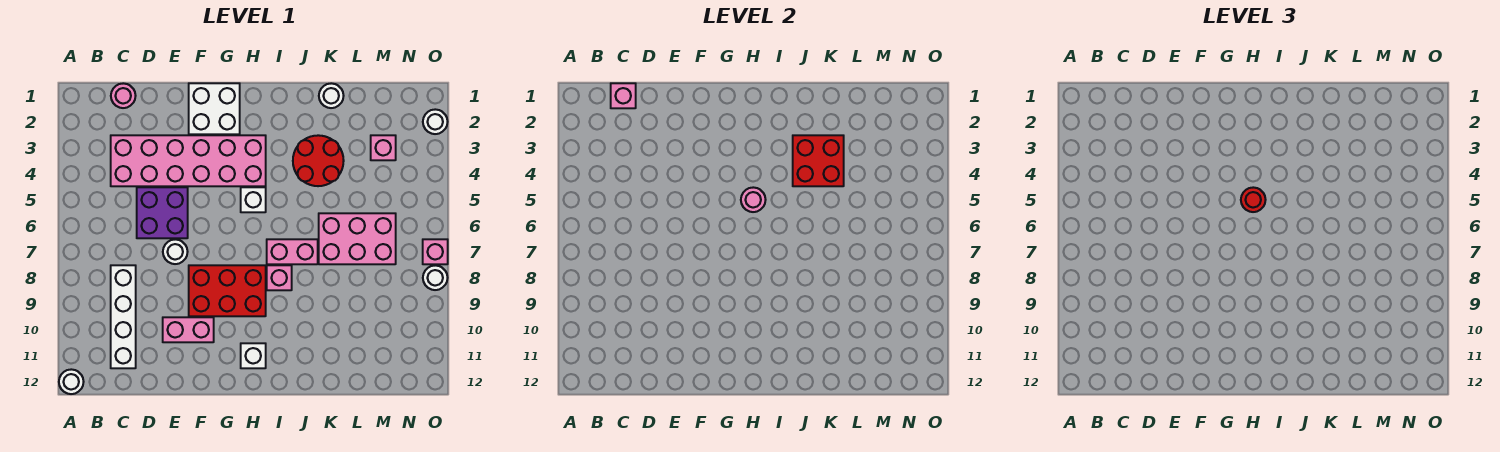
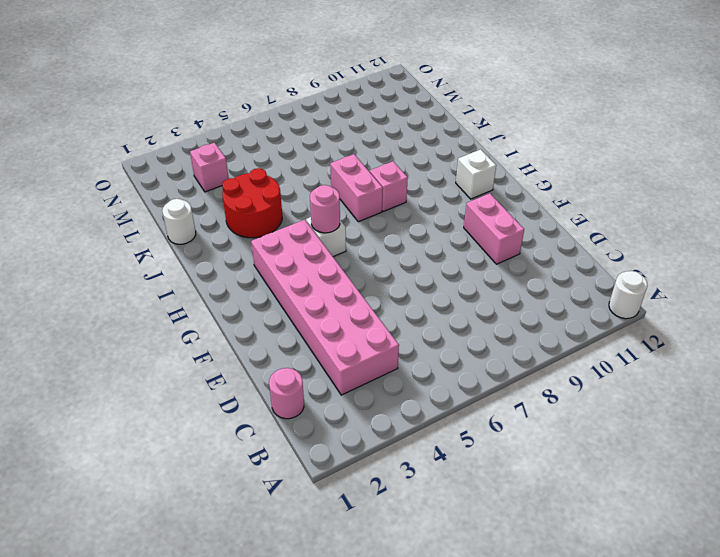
none -> white 1x4 brick [111,265,136,368]
none -> purple 2x2 brick [137,187,188,238]
none -> white 1x1 round brick [163,239,188,264]

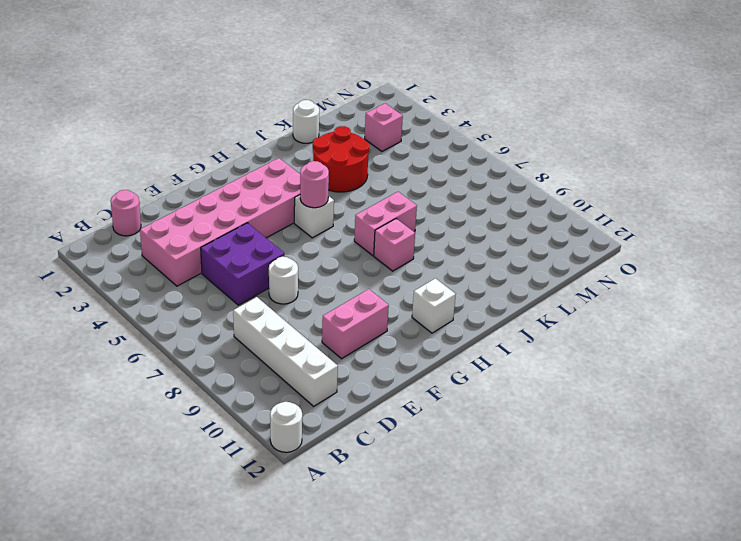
none -> white 2x2 brick [189,83,240,134]
none -> red 2x3 brick [189,265,266,316]
none -> pink 2x3 brick [319,213,396,264]

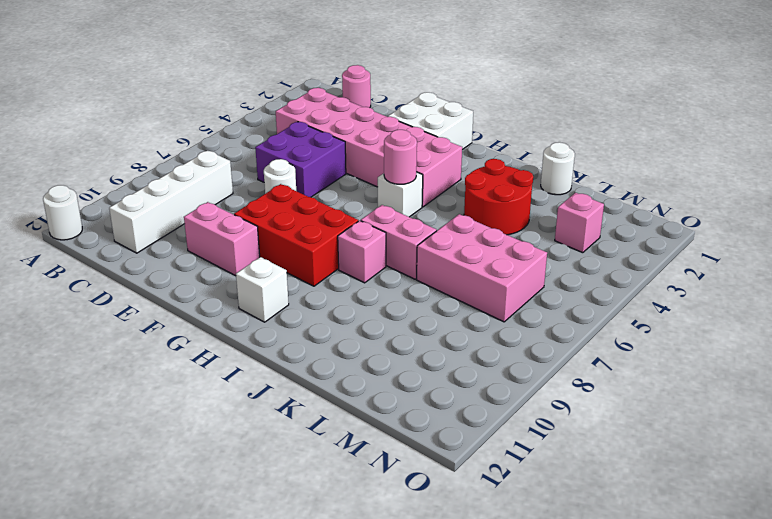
none -> white 1x1 round brick [423,109,448,134]
none -> pink 1x1 brick [423,239,448,264]
none -> white 1x1 round brick [423,265,448,290]

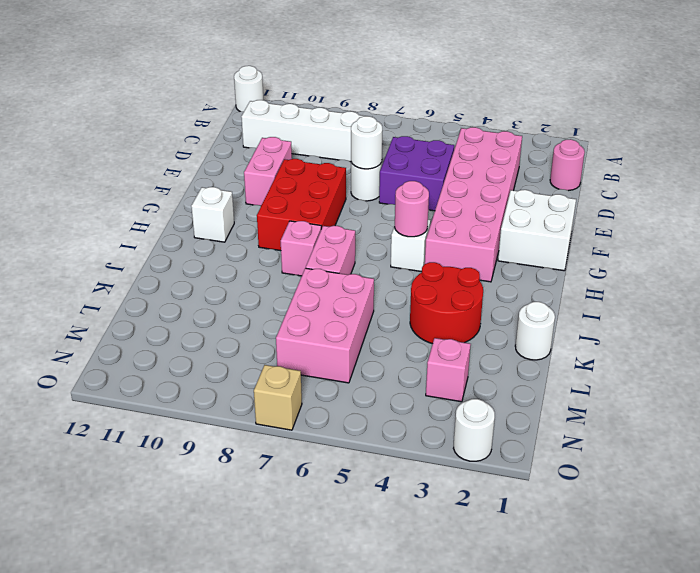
white 1x1 round brick [351,116,382,169] -> white 1x1 round brick moved to [423,265,448,290]
tan 1x1 brick [254,365,302,430] -> pink 1x1 brick [423,239,448,264]
none -> pink 1x1 brick [611,83,636,108]
none -> red 2x2 brick [793,135,844,186]
none -> red 1x1 round brick [1241,187,1266,212]

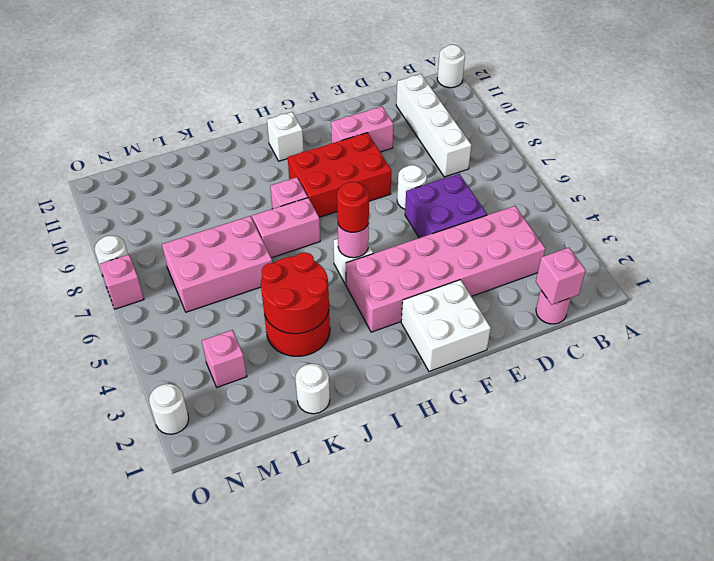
red 2x2 round brick [261,252,329,334] -> red 2x2 brick [793,135,844,186]

